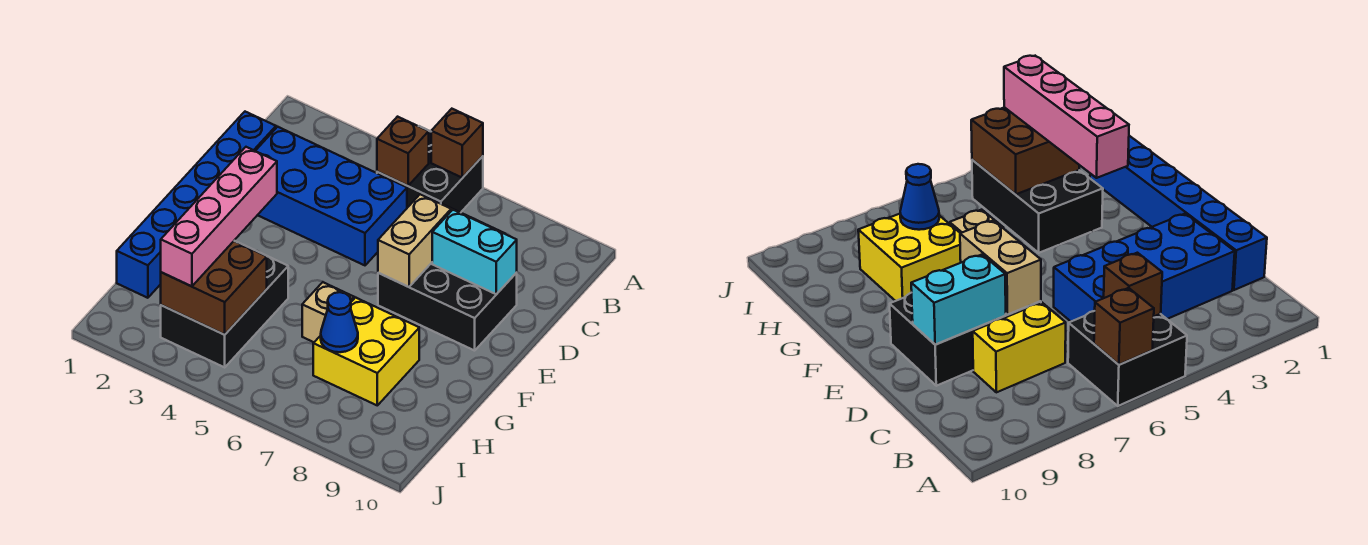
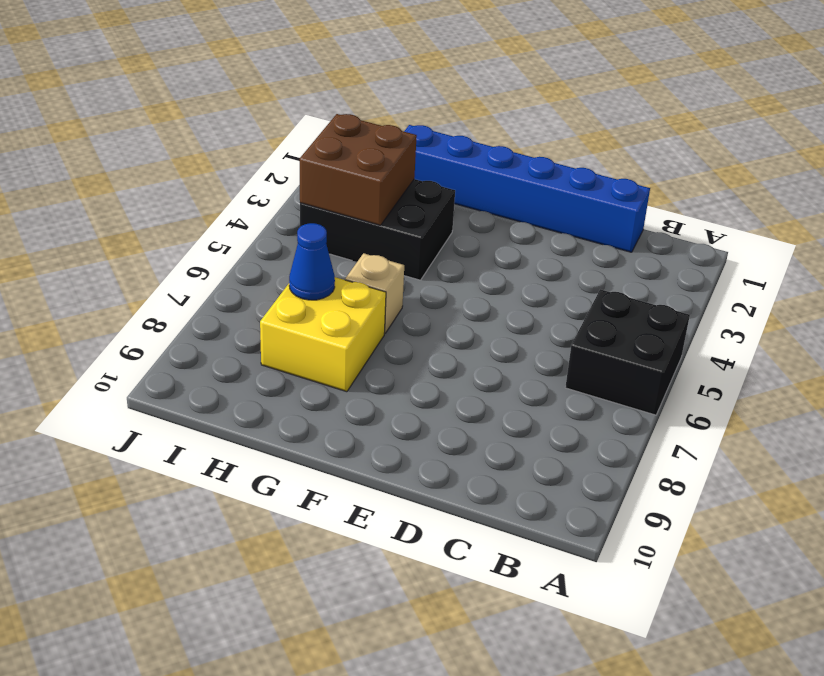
none -> blue 2x4 brick [256,127,407,265]
none -> yellow 1x2 brick [973,303,1066,392]
none -> black 2x3 brick [378,263,517,351]

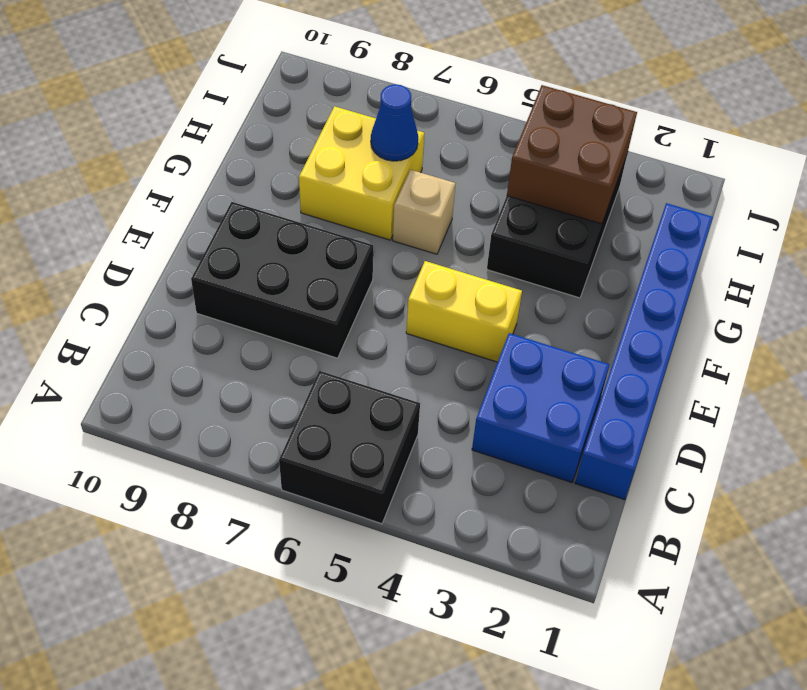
blue 2x2 brick [472,333,610,482] -> blue 2x4 brick [256,127,407,265]
yellow 1x2 brick [406,261,522,362] -> yellow 1x2 brick moved to [973,303,1066,392]
none -> brown 1x1 brick [431,109,483,178]
none -> brown 1x1 brick [377,117,429,186]
none -> tan 1x2 brick [378,194,451,287]

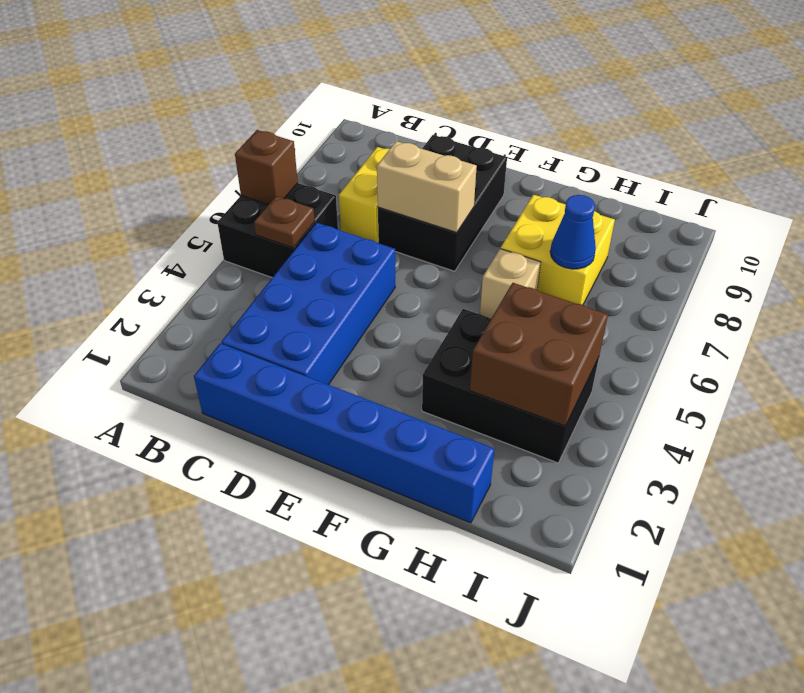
brown 1x1 plate [254,196,315,248] -> brown 1x1 brick [377,117,429,186]
none -> cyan 1x2 brick [432,210,517,294]
none -> pink 1x4 brick [161,147,277,286]

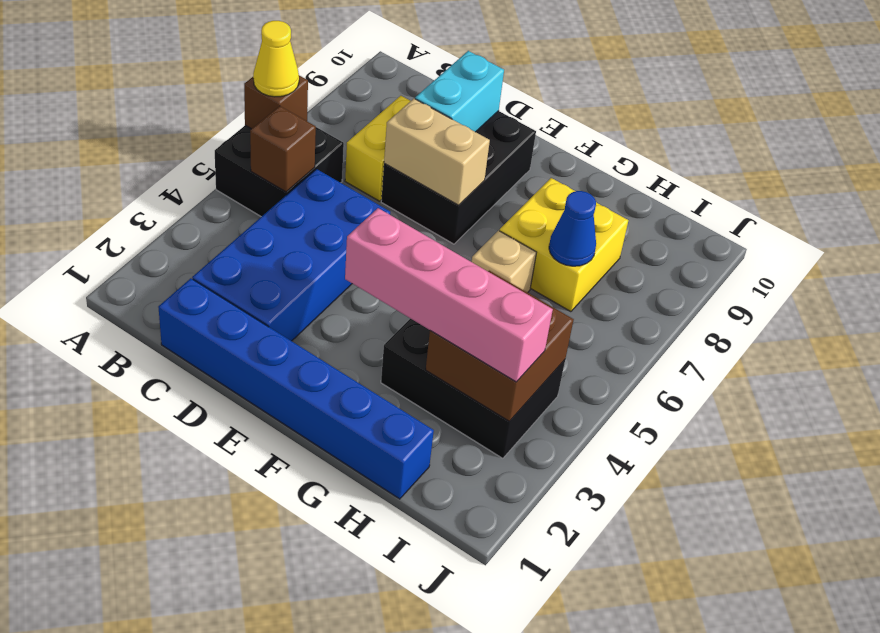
yellow 1x1 cone [253,21,299,97] -> none

